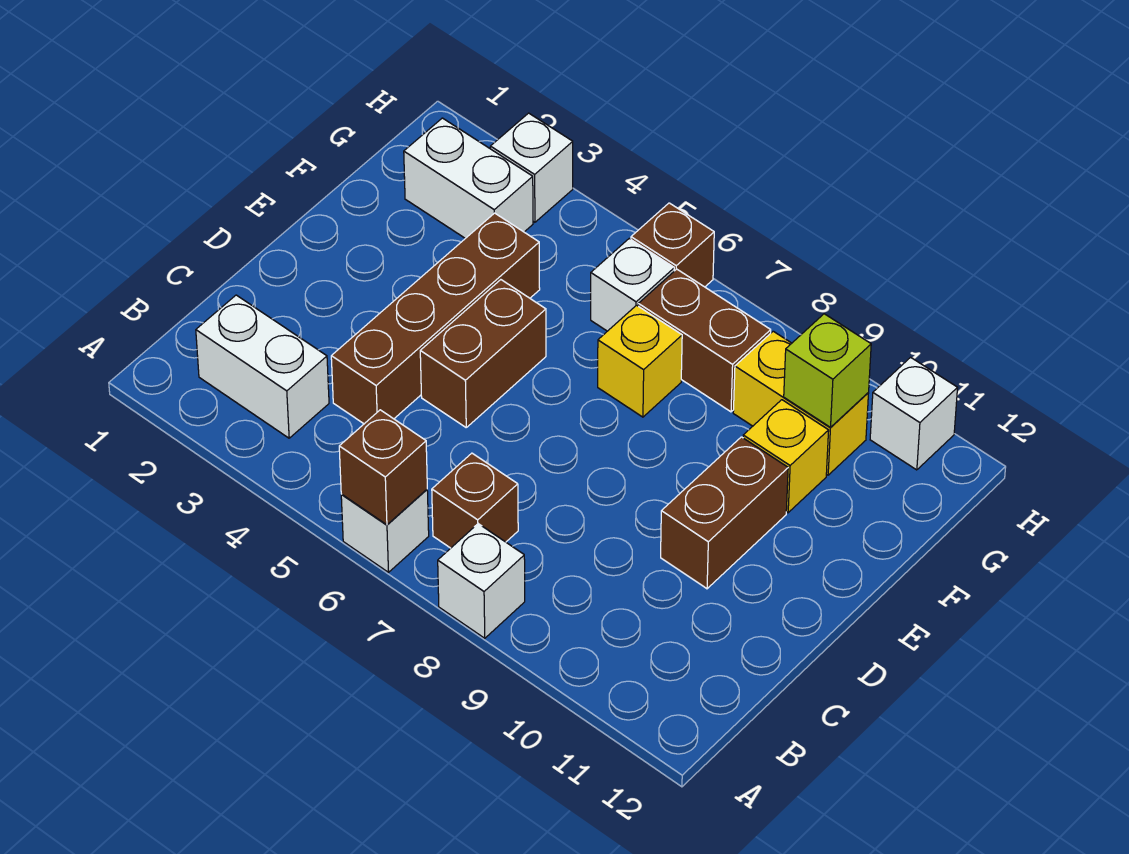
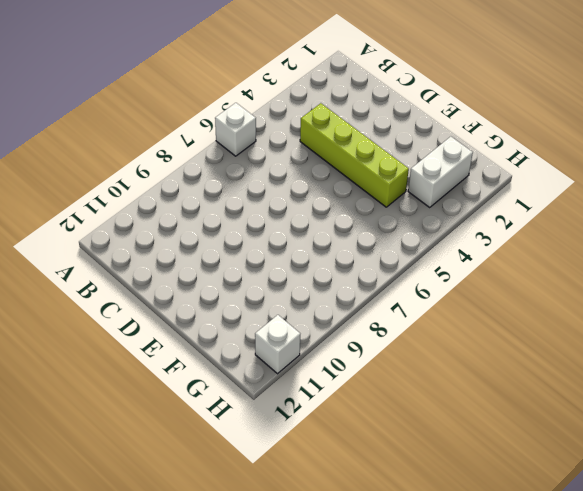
lime 1x4 brick [300,103,409,207] -> brown 1x4 brick [331,213,540,424]
none -> white 1x1 brick [438,524,525,638]
none -> white 1x2 brick [196,295,329,438]
none -> brown 1x1 brick [432,453,518,548]

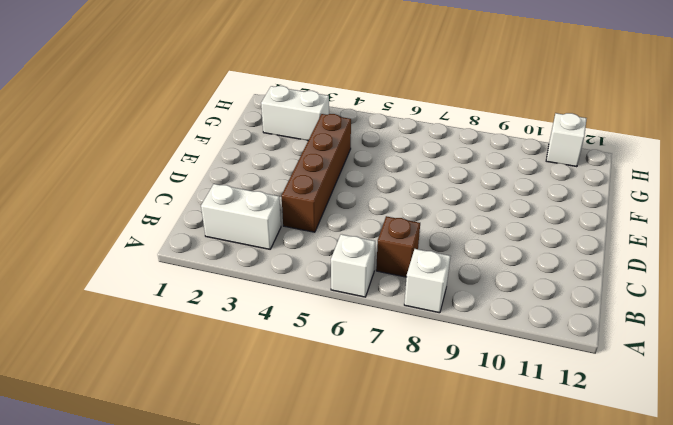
none -> brown 1x2 brick [420,280,546,427]
none -> brown 1x2 brick [661,437,788,589]
none -> yellow 1x1 brick [598,305,682,417]

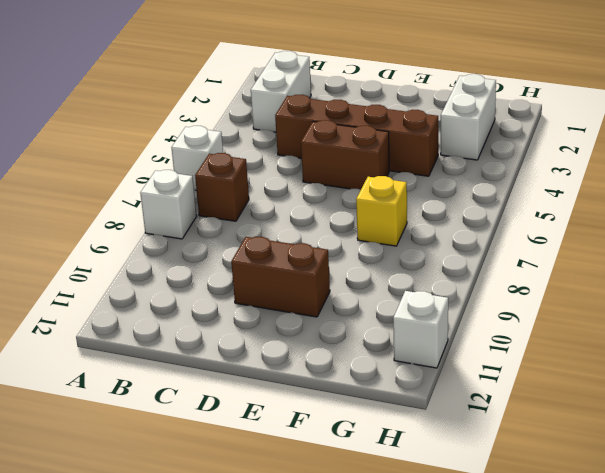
none -> yellow 1x1 brick [743,400,829,513]
none -> white 1x1 brick [591,239,674,331]
none -> brown 1x2 brick [638,269,771,412]

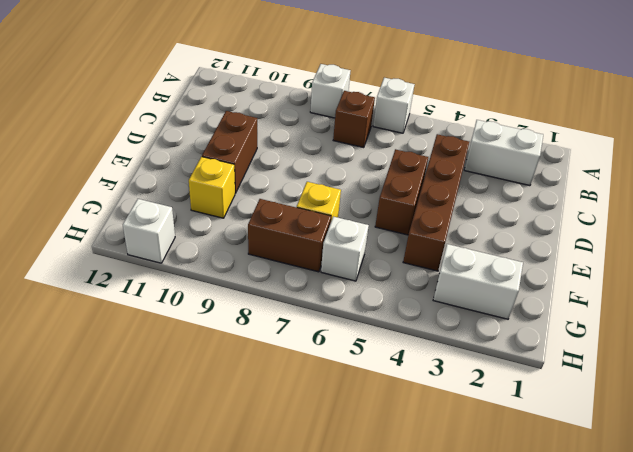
none -> yellow 1x2 brick [733,331,869,475]
none -> white 1x1 brick [490,113,573,222]
none -> brown 1x1 brick [631,203,714,287]

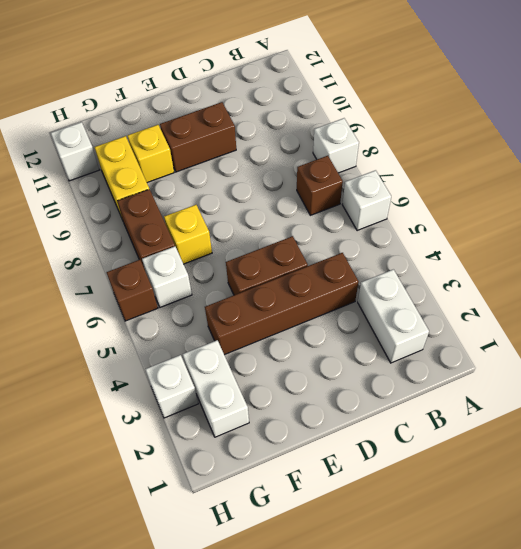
none -> brown 1x1 brick [339,410,427,525]
none -> lime 1x1 brick [784,314,871,427]

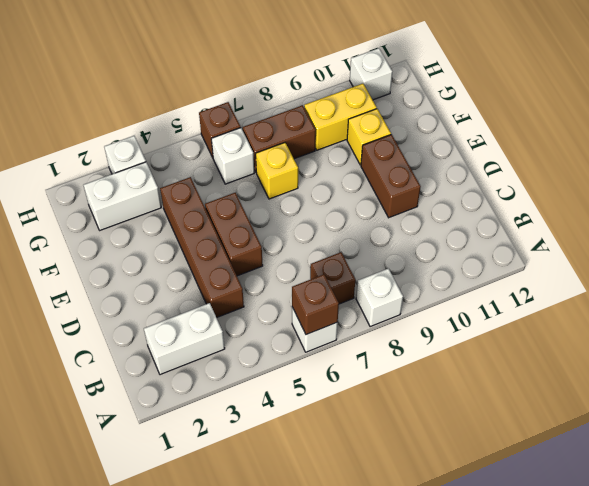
none -> lime 1x1 brick [784,314,871,427]

